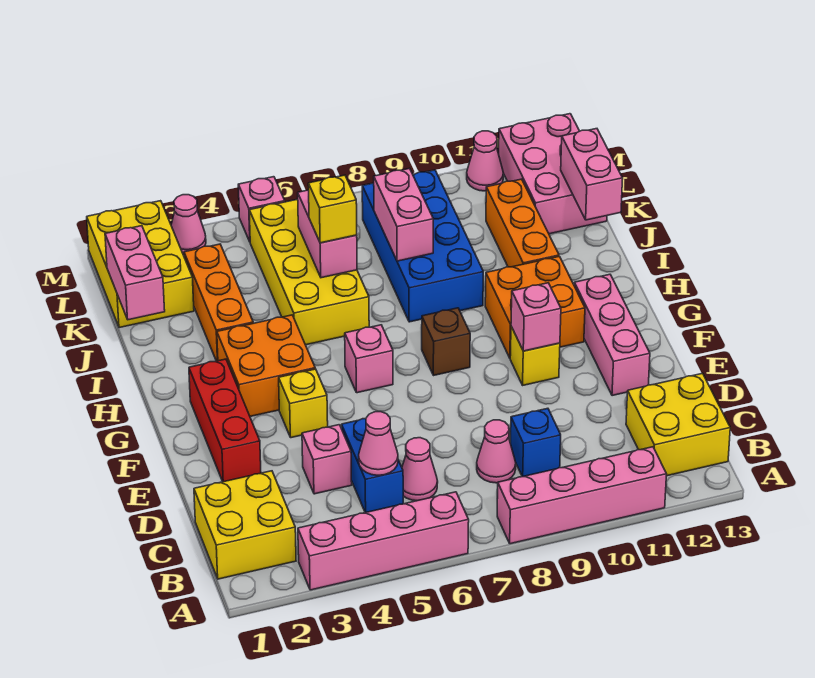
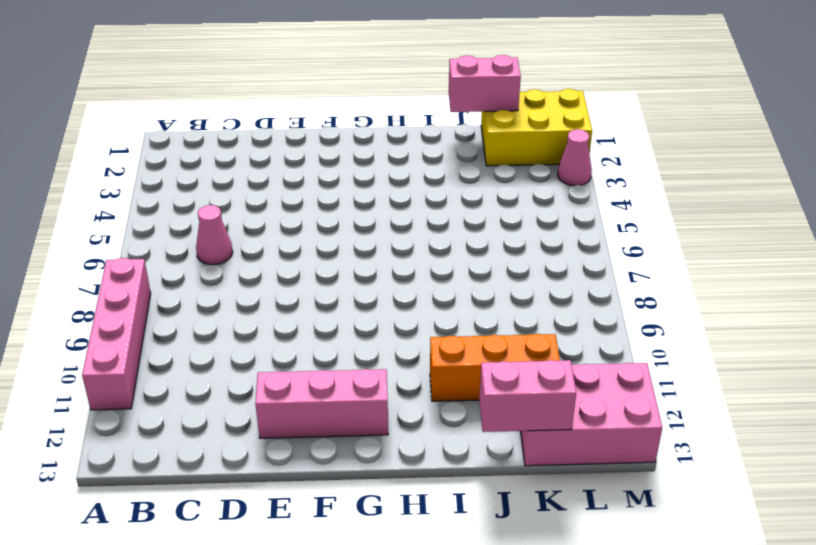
none -> pink 1x4 brick [298,492,469,590]
none -> yellow 2x2 brick [194,471,296,579]
none -> yellow 2x2 brick [626,373,730,476]
none -> blue 1x2 brick [342,419,403,513]

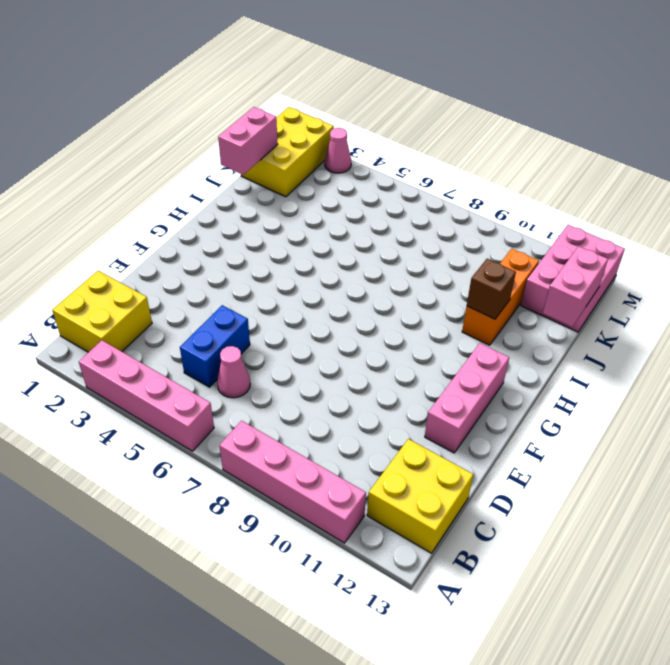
brown 1x1 brick [467,259,516,319] -> brown 1x1 brick moved to [422,308,470,375]
none -> pink 1x1 cone [477,420,516,483]
none -> blue 1x1 brick [510,408,561,477]
none -> pink 1x1 brick [302,425,352,494]
none -> red 1x3 brick [189,359,261,482]

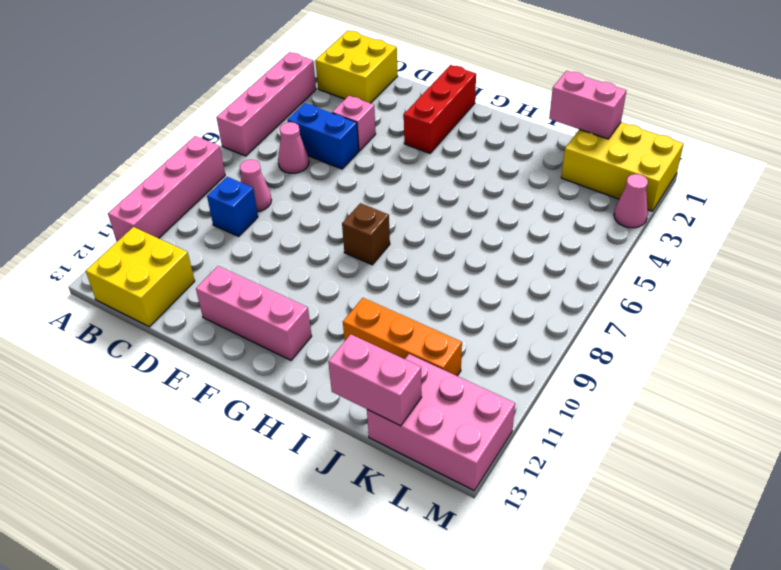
red 1x3 brick [404,65,476,153] -> red 1x3 brick turned to [189,359,261,482]
none -> yellow 1x1 brick [279,369,328,438]
none -> yellow 1x1 brick [510,327,560,385]
none -> orange 2x2 brick [217,315,315,416]
none -> pink 1x1 brick [345,325,393,393]

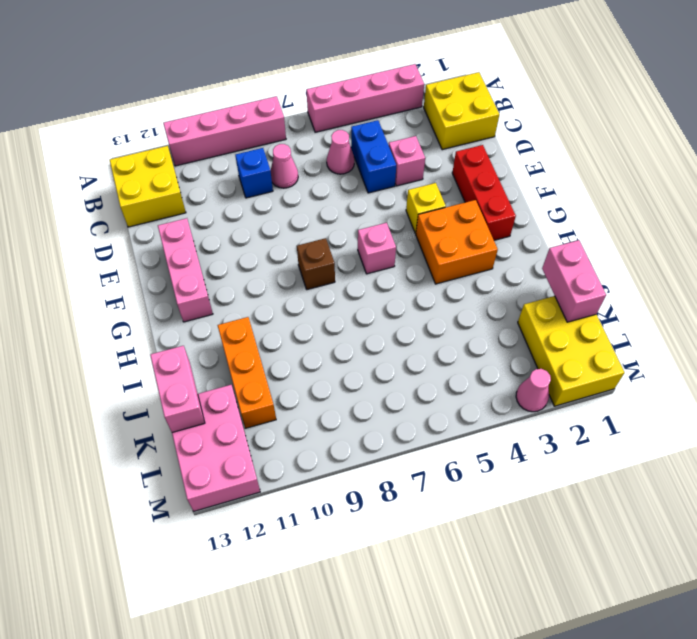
none -> yellow 1x1 brick [510,327,560,385]
none -> orange 2x2 brick [485,256,585,358]
none -> orange 1x3 brick [184,244,253,361]
none -> yellow 2x4 brick [249,199,369,345]

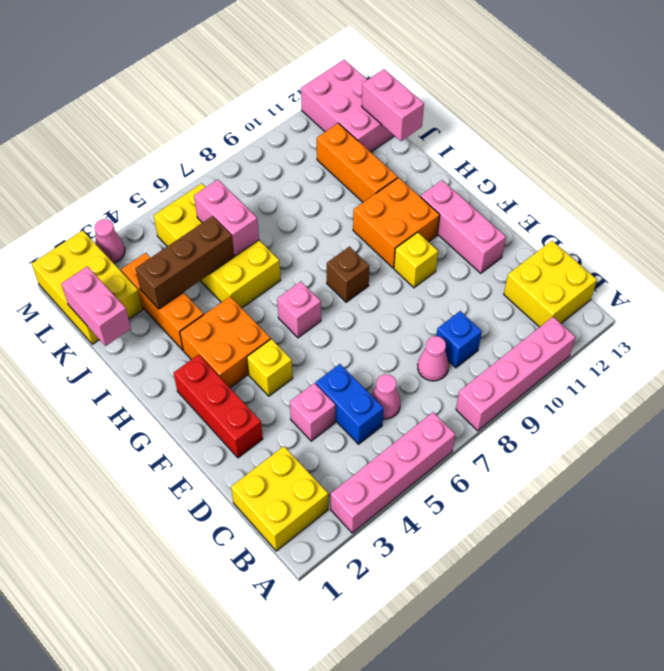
brown 1x3 brick [135,216,234,309] -> none
none -> blue 2x4 brick [362,170,483,322]
none -> pink 1x1 brick [238,177,285,241]
none -> pink 1x1 cone [467,131,503,191]
none -> pink 1x1 cone [359,412,398,475]

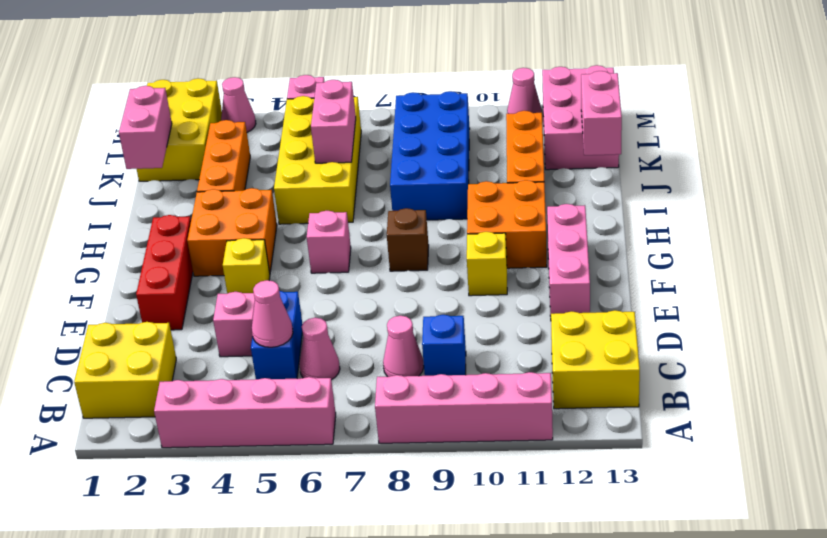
none -> pink 1x1 brick [511,283,561,351]
none -> pink 1x2 brick [374,168,433,261]
none -> yellow 1x1 brick [308,175,357,243]

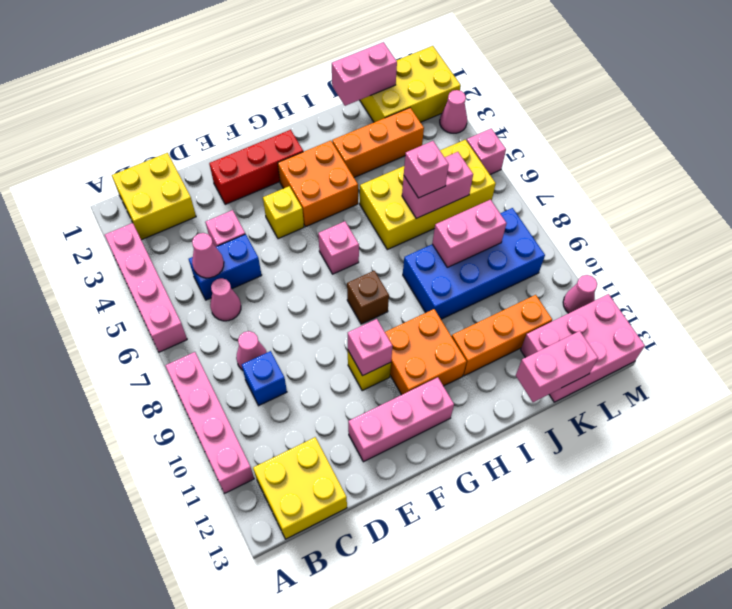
pink 1x1 brick [404,141,449,198] -> yellow 1x1 brick [308,175,357,243]

